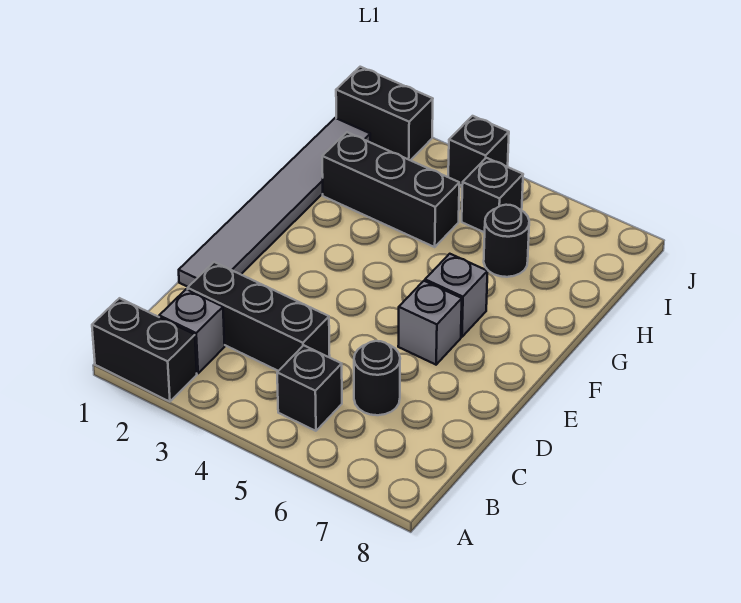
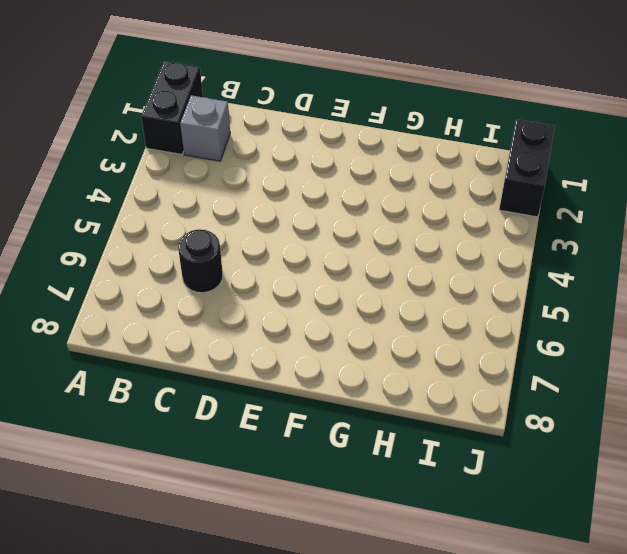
none -> black 1x1 brick [277,345,342,431]
none -> black 1x3 brick [188,262,330,371]
none -> grey 1x6 tile [179,118,370,287]

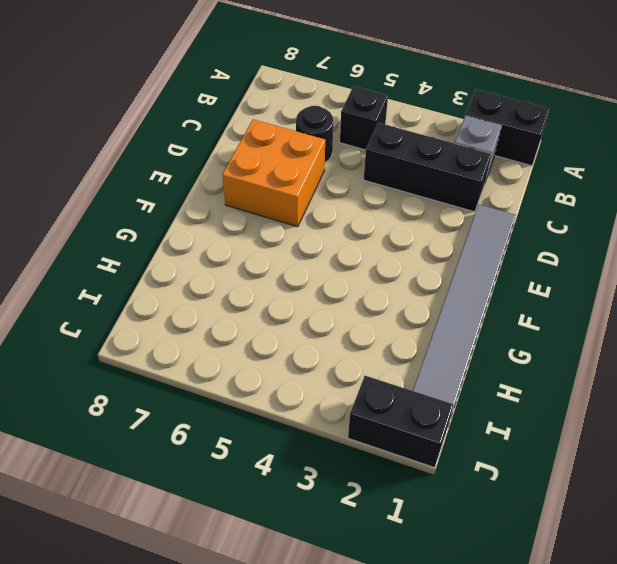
orange 2x2 brick [222,119,325,227] -> grey 1x1 brick [398,281,462,365]
none -> grey 1x1 brick [425,254,488,337]
none -> black 1x3 brick [322,132,459,247]
none -> black 1x1 round brick [484,205,529,277]

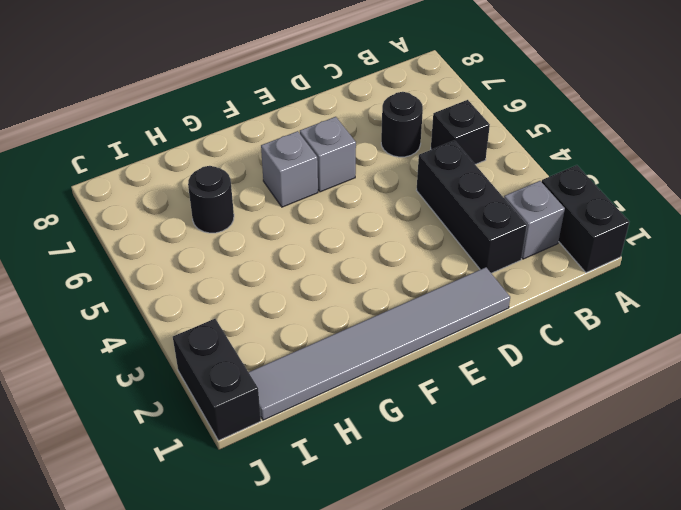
none -> black 1x3 brick [322,132,459,247]
none -> black 1x1 brick [462,158,523,233]
none -> black 1x1 brick [448,116,509,186]

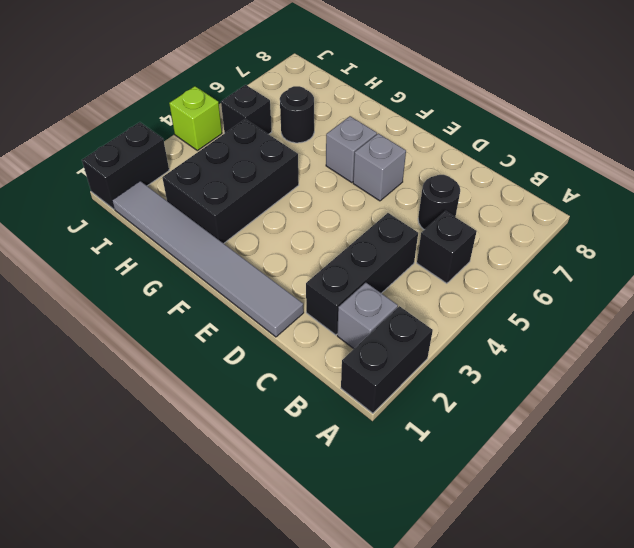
black 2x3 brick [162,119,299,243] -> black 1x3 brick [322,132,459,247]
lime 1x1 brick [169,86,222,151] -> black 1x1 brick [448,116,509,186]

